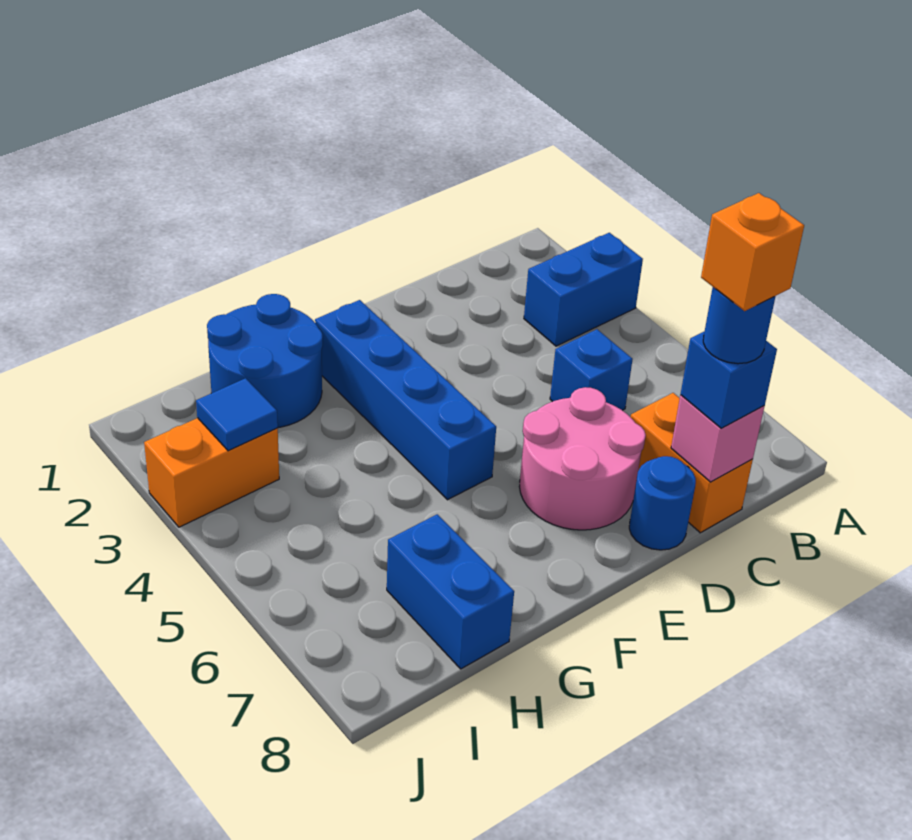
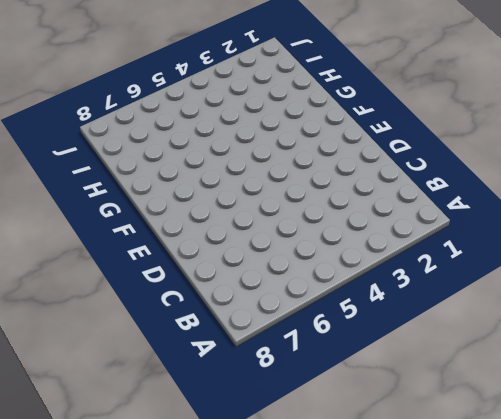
none -> blue 1x2 brick [524,233,643,346]
none -> blue 1x1 brick [550,329,633,410]
none -> orange 1x2 brick [631,393,753,533]

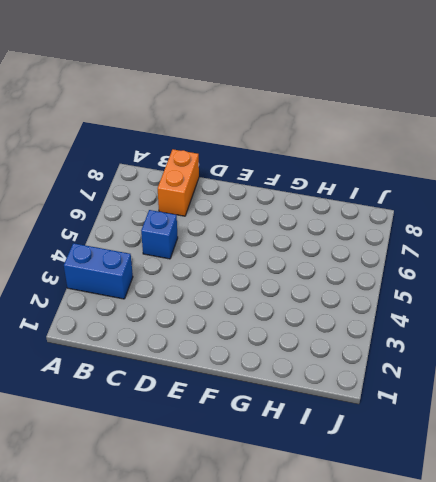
none -> pink 2x2 round brick [519,387,646,530]
none -> blue 1x1 round brick [629,456,696,550]
none -> blue 1x4 brick [315,300,496,500]

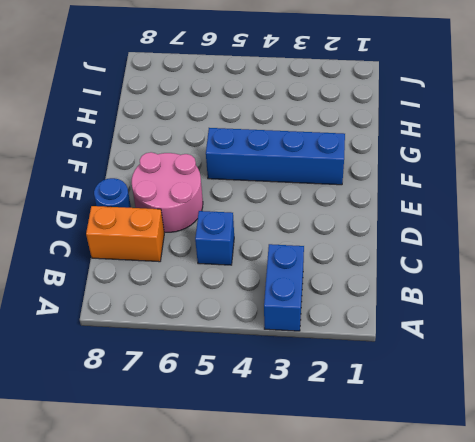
none -> blue 2x2 round brick [207,294,323,428]
none -> blue 1x2 brick [387,514,514,669]
none -> orange 1x2 brick [144,418,279,527]

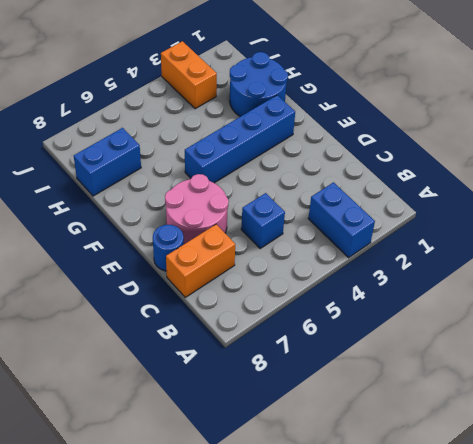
none -> pink 1x1 brick [671,395,764,482]
none -> blue 1x1 tile [196,378,278,451]
none -> blue 1x1 brick [681,332,777,428]

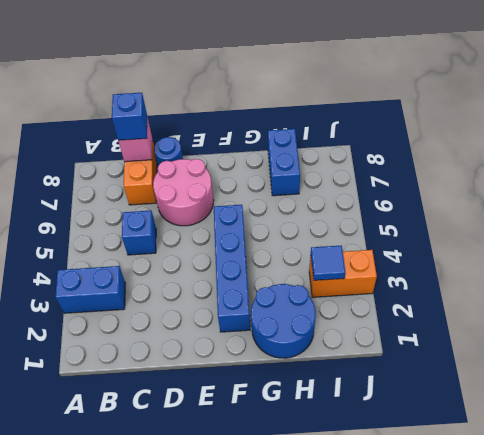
none -> blue 1x1 round brick [703,287,776,364]
none -> orange 1x1 brick [701,193,804,311]

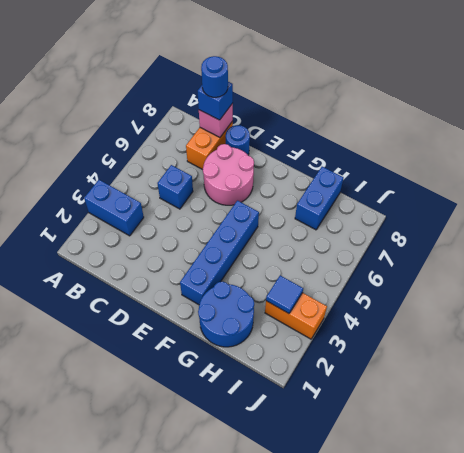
none -> orange 1x1 brick [701,193,804,311]

